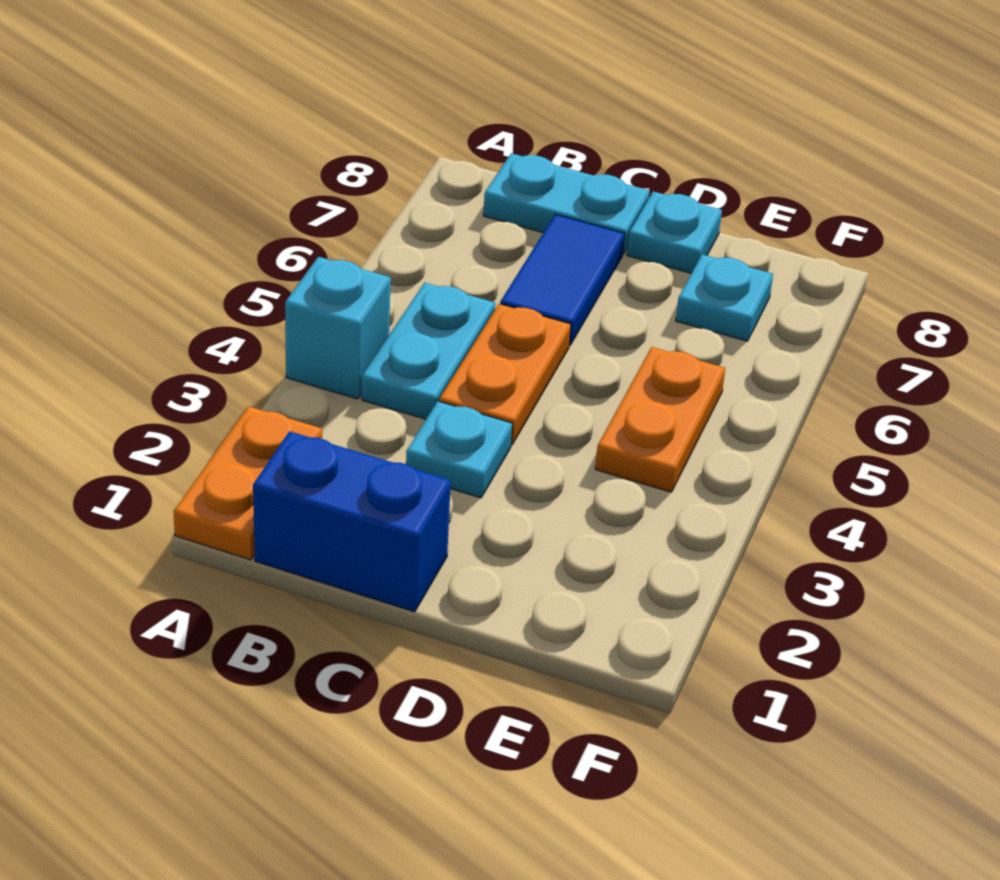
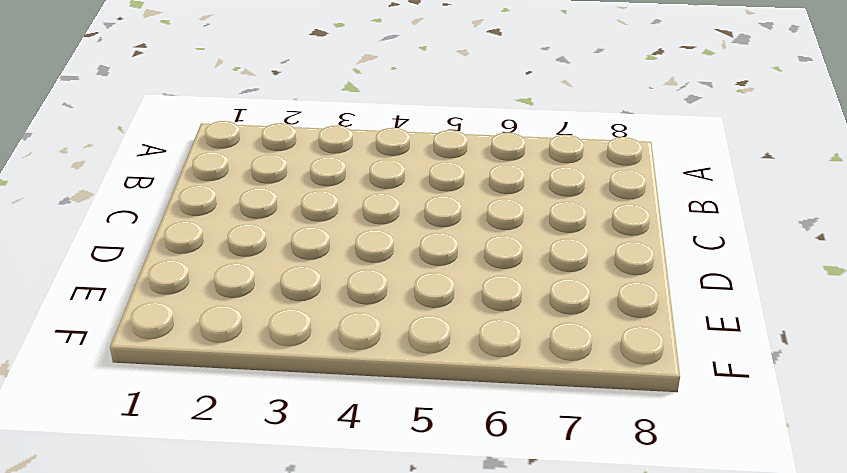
none -> orange 1x2 plate [174,406,322,560]
none -> cyan 1x1 brick [285,257,391,399]

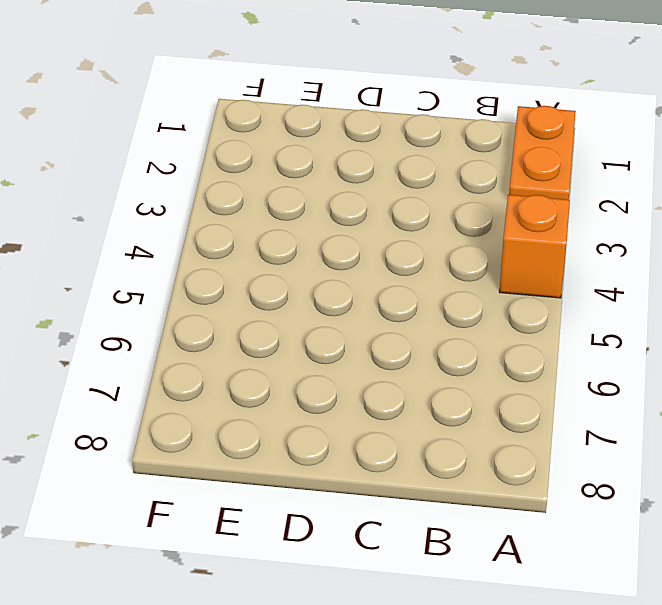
orange 1x1 brick [499,195,570,298] -> cyan 1x1 brick [285,257,391,399]
none -> blue 1x2 brick [253,431,451,612]
none -> cyan 1x2 plate [362,283,495,419]

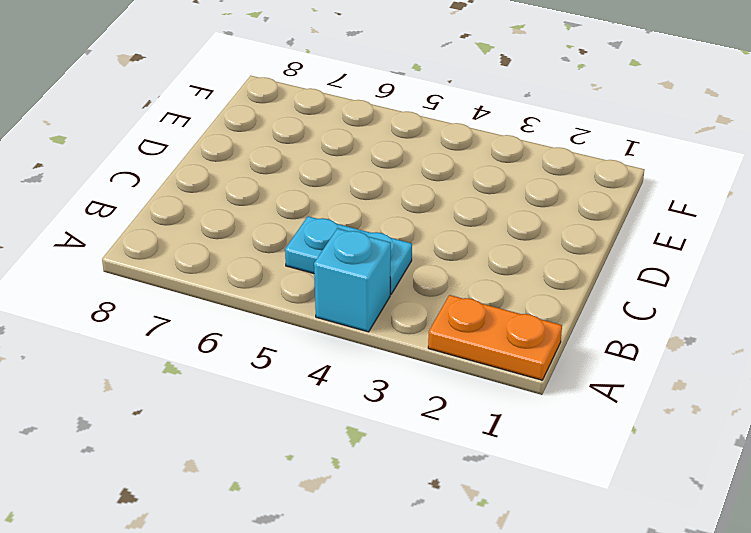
none -> blue 1x2 brick [253,431,451,612]
none -> cyan 1x2 plate [483,153,650,255]

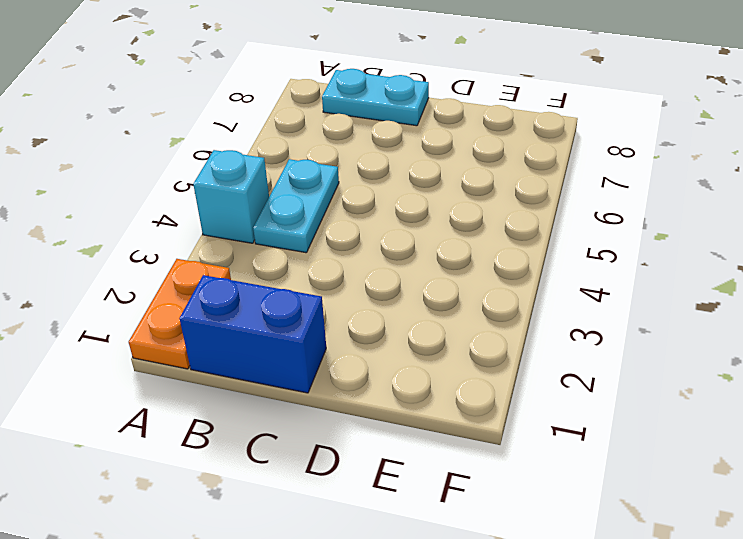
none -> cyan 1x1 plate [406,401,512,498]
none -> orange 1x2 plate [439,304,571,445]

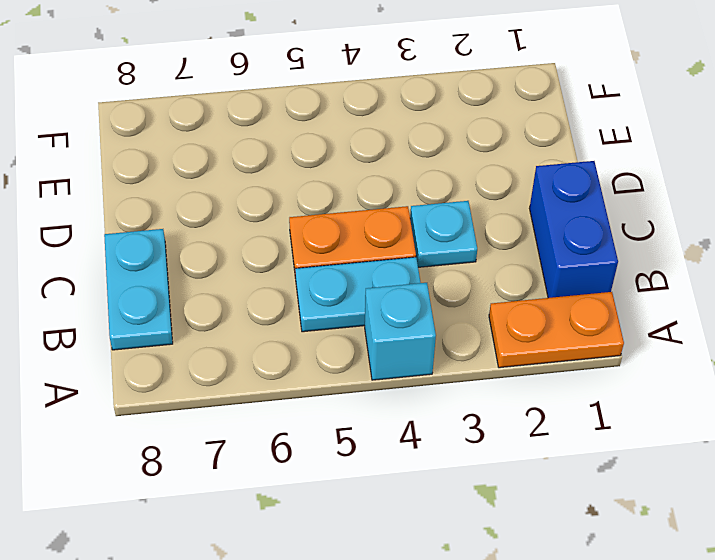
none -> blue 1x2 tile [500,214,624,346]
none -> cyan 1x1 plate [627,191,722,273]

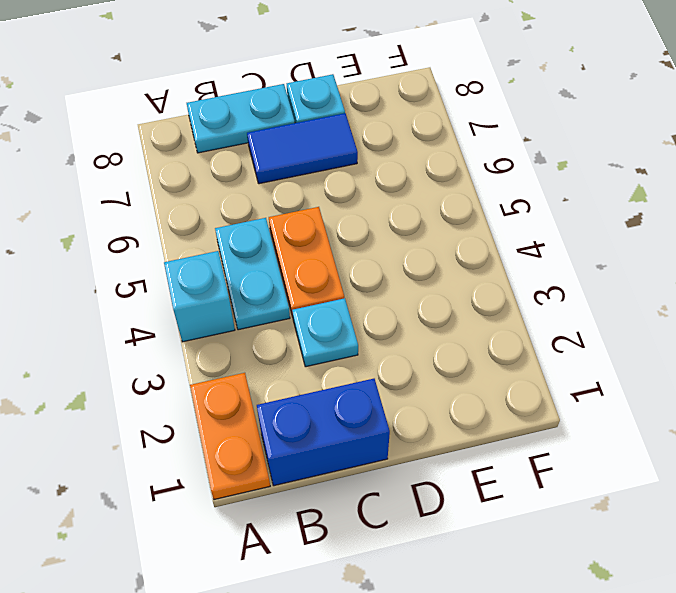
blue 1x2 tile [247,113,358,184] -> blue 1x2 tile turned to [500,214,624,346]
none -> orange 1x2 plate [595,347,725,492]
none -> cyan 1x1 plate [676,254,773,341]

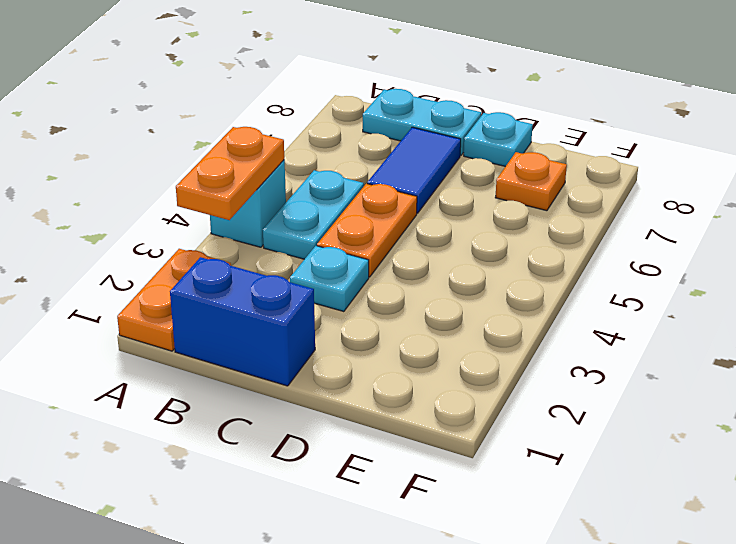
orange 1x2 plate [176,127,284,220] -> orange 1x2 plate moved to [595,347,725,492]
orange 1x1 plate [495,152,567,211] -> cyan 1x1 plate [676,254,773,341]

